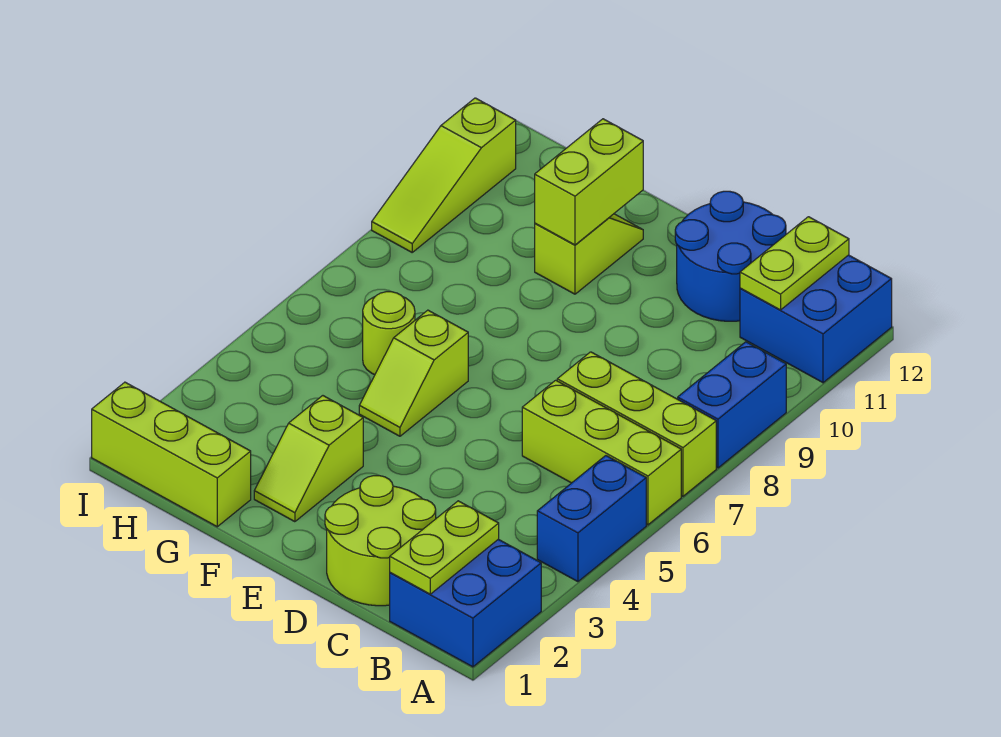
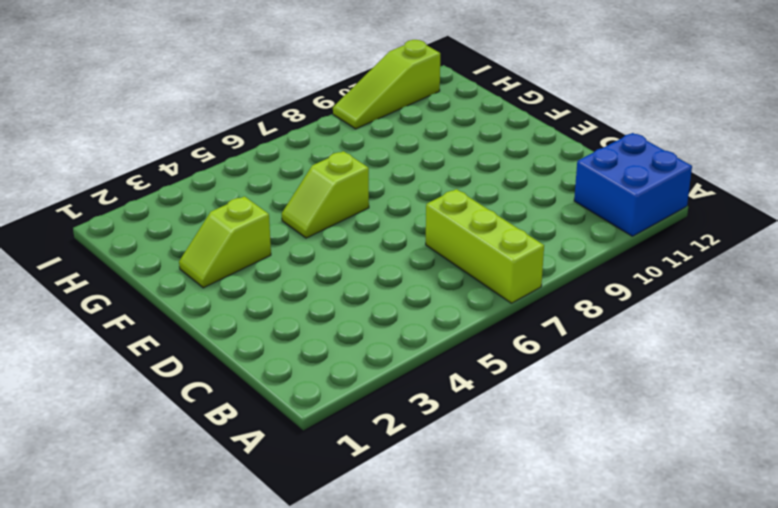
none -> blue 2x2 brick [390,539,541,667]
none -> blue 1x2 brick [537,456,646,582]
none -> lime 1x3 brick [522,380,681,525]

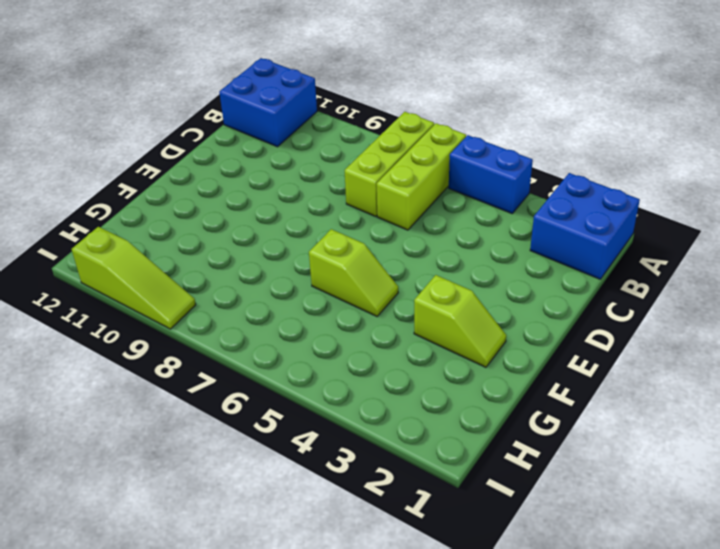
none -> blue 1x2 brick [678,342,786,468]
none -> lime 2x2 round brick [325,476,436,606]
none -> blue 2x2 round brick [675,191,786,321]

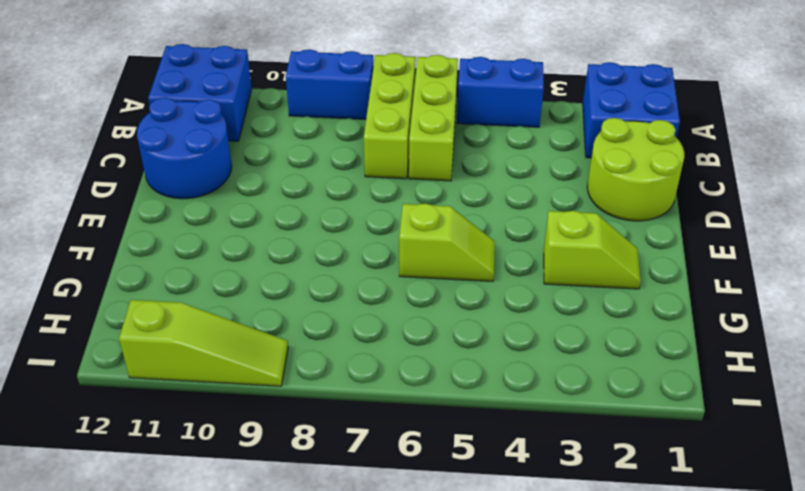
none -> lime 1x2 slope [535,214,643,294]
none -> lime 1x3 brick [92,382,251,527]
none -> lime 1x1 round brick [363,292,415,375]

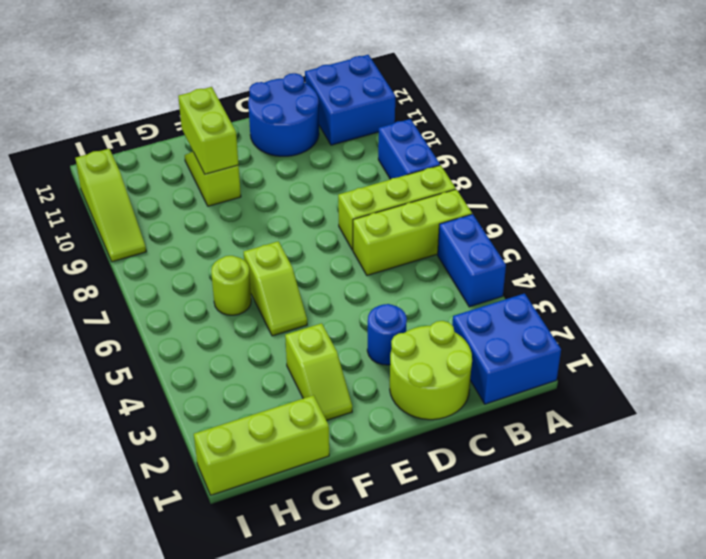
blue 1x1 round brick [367,304,407,365] -> none
none -> lime 1x2 plate [390,501,499,594]
none -> lime 1x2 plate [740,217,849,310]

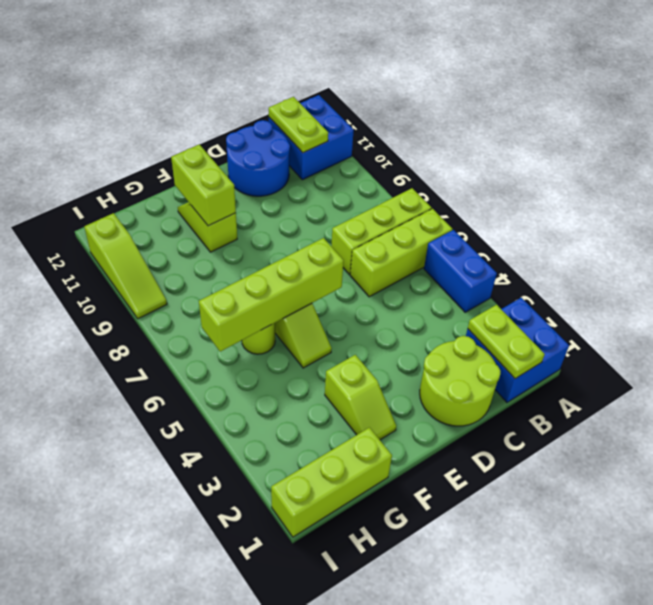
lime 1x4 brick [199,238,344,352] -> none
none -> blue 1x2 brick [678,342,786,468]

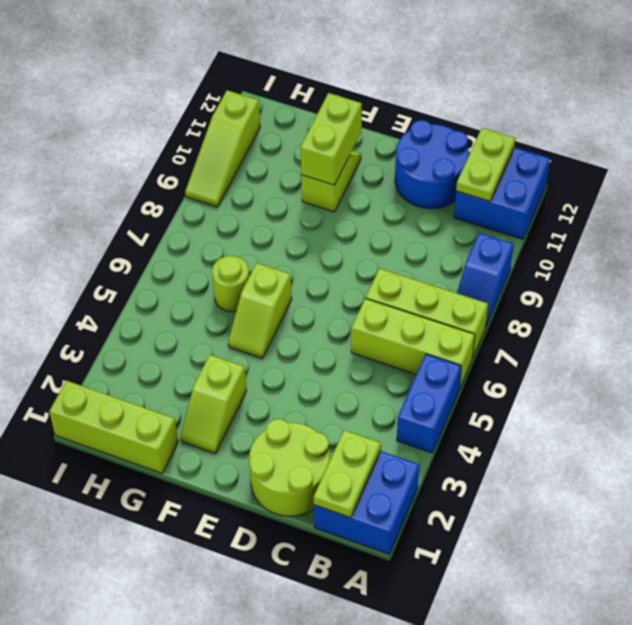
blue 1x2 slope [457,233,513,326] -> blue 1x2 brick [678,342,786,468]

